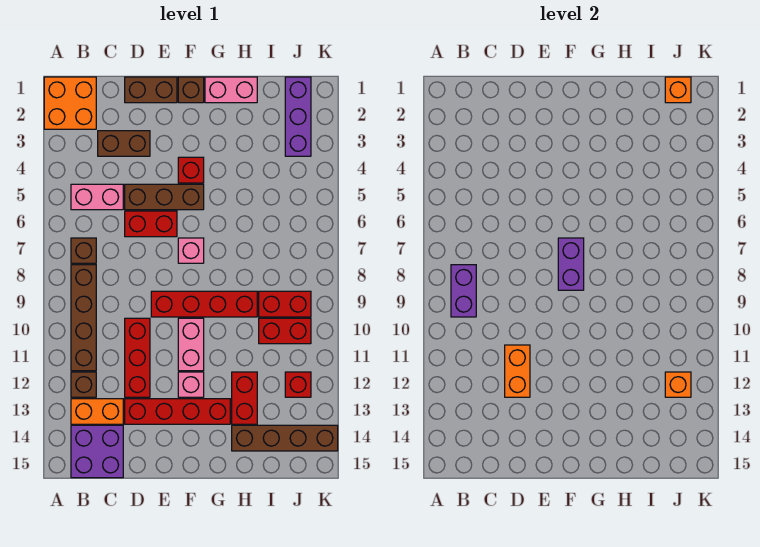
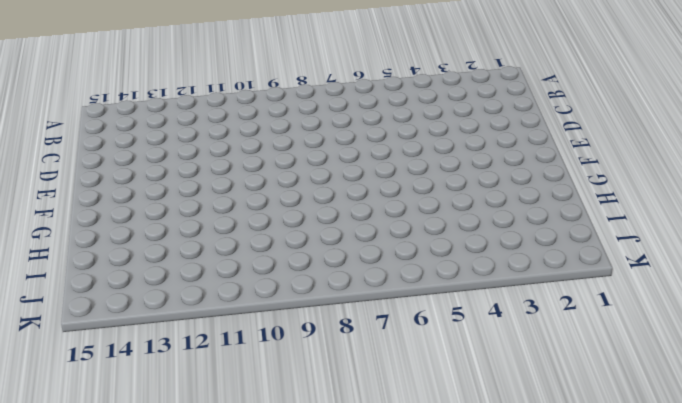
none -> orange 2x2 brick [44,77,96,129]
none -> pink 1x2 brick [71,184,123,210]
none -> brown 1x1 brick [71,238,96,263]
none -> brown 1x4 brick [71,265,96,371]

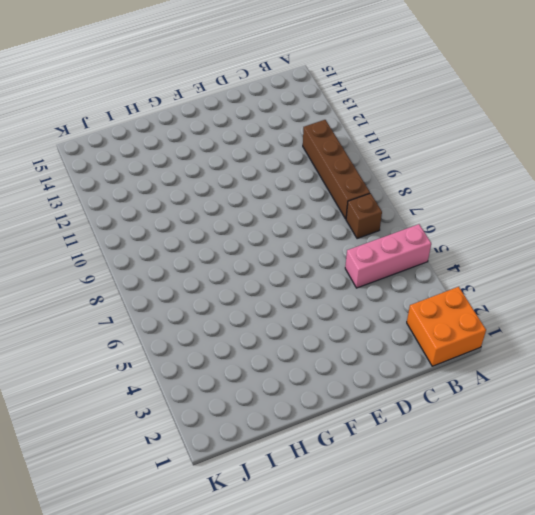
pink 1x3 brick [345,224,431,288] -> pink 1x2 brick [71,184,123,210]
none -> brown 1x1 brick [71,372,96,397]
none -> orange 1x2 brick [71,399,123,424]
none -> purple 2x2 brick [71,425,123,478]
none -> brown 1x2 brick [98,131,150,156]

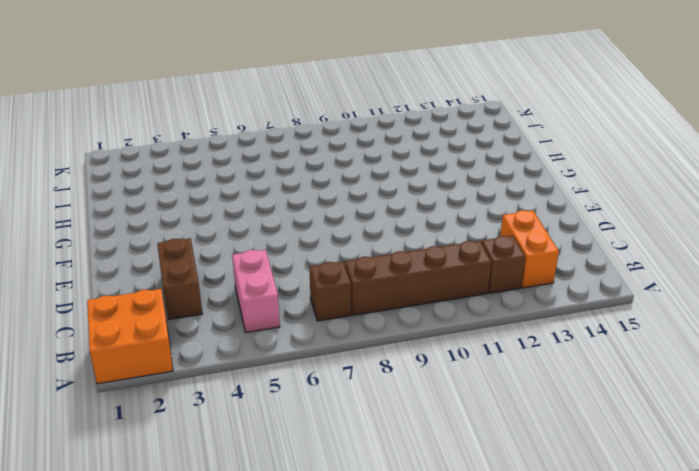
none -> purple 2x2 brick [71,425,123,478]
none -> brown 1x2 brick [125,77,177,103]
none -> brown 1x3 brick [125,184,204,210]
none -> red 1x2 brick [125,211,177,237]

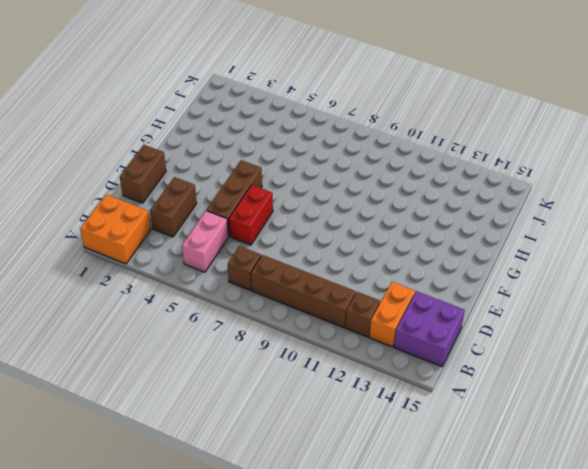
none -> red 1x3 brick [125,318,150,397]
none -> red 1x4 brick [125,399,230,424]
none -> red 1x4 brick [151,291,257,317]
none -> brown 1x1 brick [178,77,204,103]

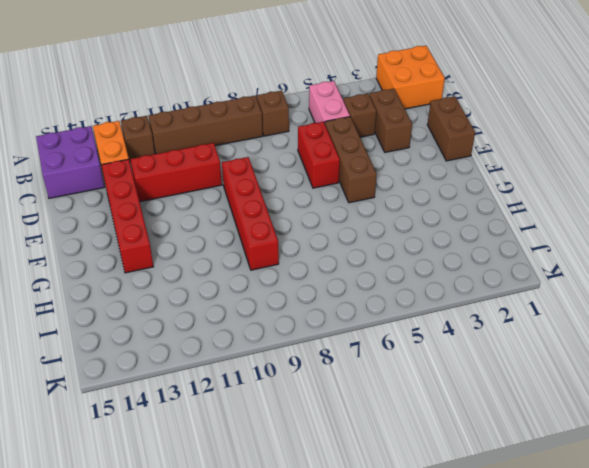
brown 1x1 brick [343,94,376,137] -> brown 1x1 brick moved to [178,77,204,103]
none -> red 1x1 brick [178,157,204,183]
none -> pink 1x1 brick [178,238,204,263]
none -> pink 1x2 brick [178,318,204,371]
none -> pink 1x1 brick [178,372,204,397]

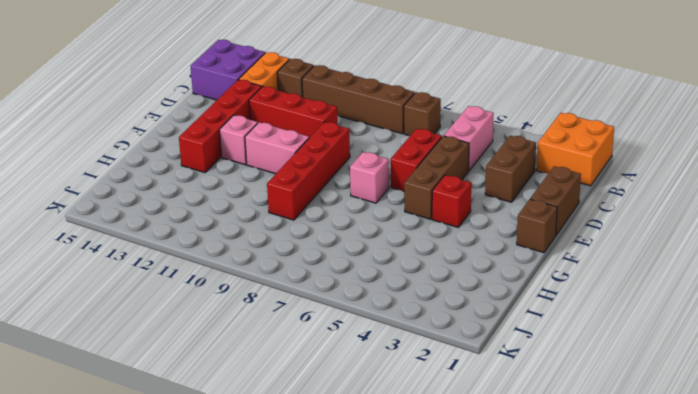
none -> pink 1x2 brick [205,77,257,103]
none -> red 1x2 brick [232,372,257,424]
none -> brown 1x4 brick [232,425,338,451]
none -> red 1x2 brick [259,291,311,317]

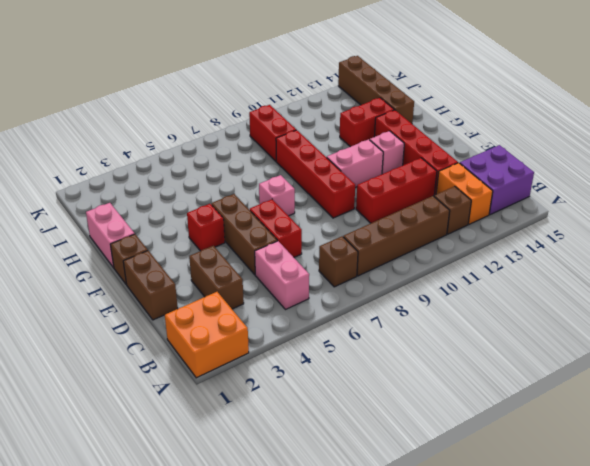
none -> red 1x2 brick [259,318,311,344]
none -> purple 1x3 brick [285,77,311,156]
none -> red 1x1 brick [285,372,311,397]
none -> purple 1x2 brick [451,265,476,317]

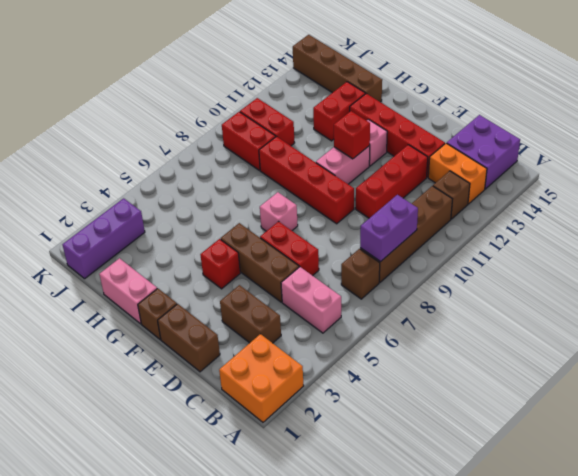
red 1x1 brick [334,111,370,159] -> red 1x1 brick moved to [285,372,311,397]
none -> orange 1x2 brick [505,345,530,397]
none -> purple 1x2 brick [558,238,584,290]
none -> orange 1x1 brick [665,77,691,103]
none -> orange 1x1 brick [665,372,691,397]

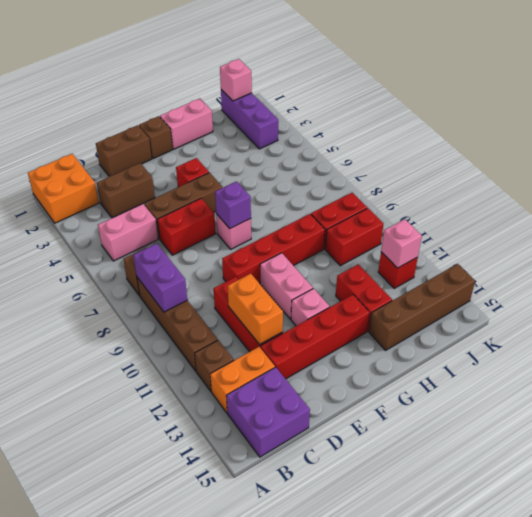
purple 1x1 brick [215,181,251,229] -> purple 1x2 brick [558,238,584,290]
pink 1x1 brick [220,59,252,101] -> orange 1x1 brick [665,77,691,103]
pink 1x1 brick [381,219,422,268] -> orange 1x1 brick [665,372,691,397]

